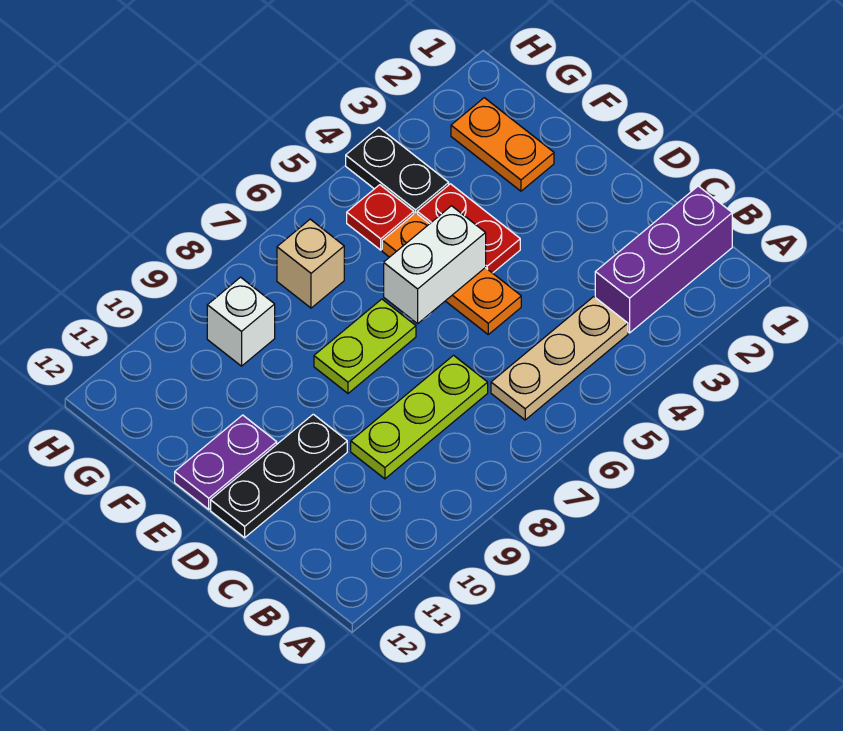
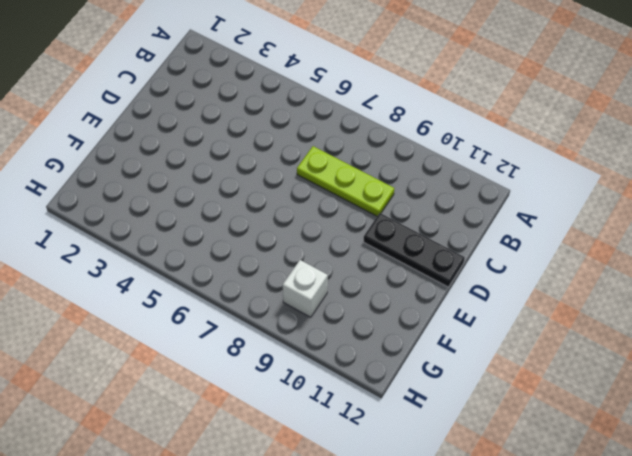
none -> purple 1x3 brick [595,186,732,333]
none -> tan 1x3 plate [491,297,628,420]
none -> orange 1x3 plate [382,213,521,334]

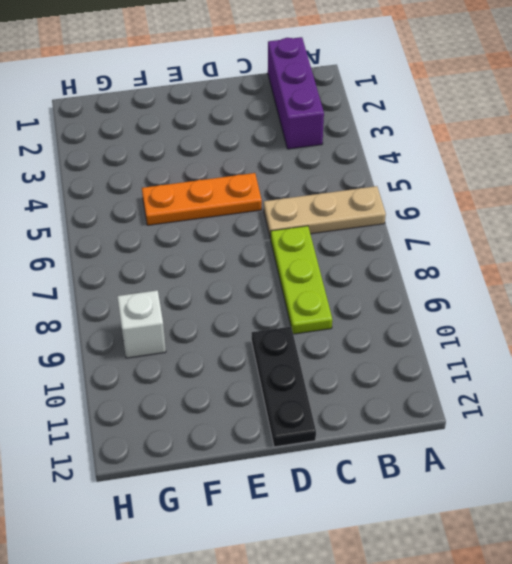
tan 1x3 plate [264,186,386,239] -> tan 1x3 plate turned to [491,297,628,420]
none -> red 1x2 plate [417,184,520,273]
none -> lime 1x2 plate [314,299,416,393]
none -> purple 1x2 plate [175,415,277,509]

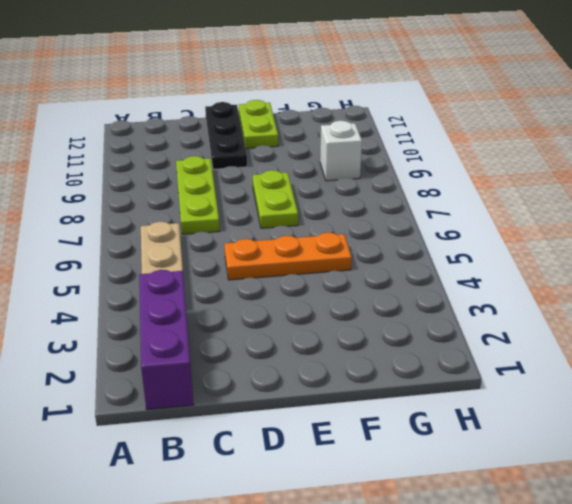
lime 1x2 plate [239,100,278,149] -> purple 1x2 plate [175,415,277,509]
none -> red 1x2 plate [417,184,520,273]
none -> orange 1x2 plate [451,98,554,191]
none -> black 1x2 plate [346,128,449,214]

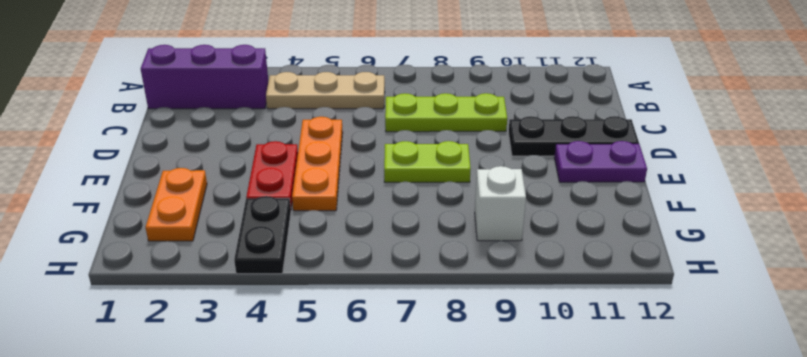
none -> red 1x1 plate [347,185,414,250]
none -> tan 1x1 brick [277,219,344,308]
none -> white 1x2 brick [384,206,486,324]

